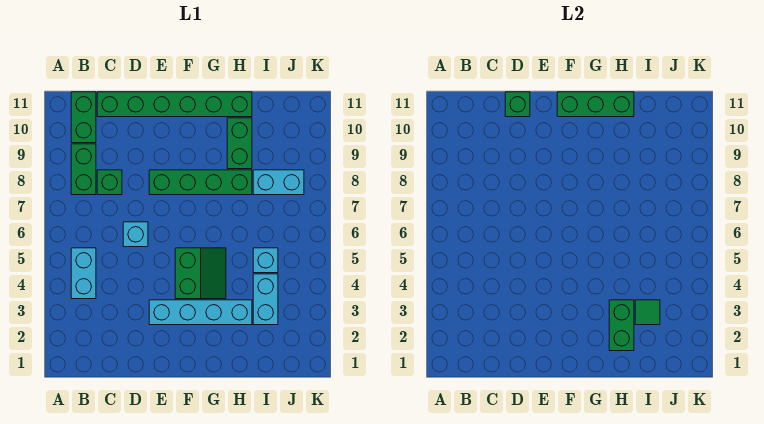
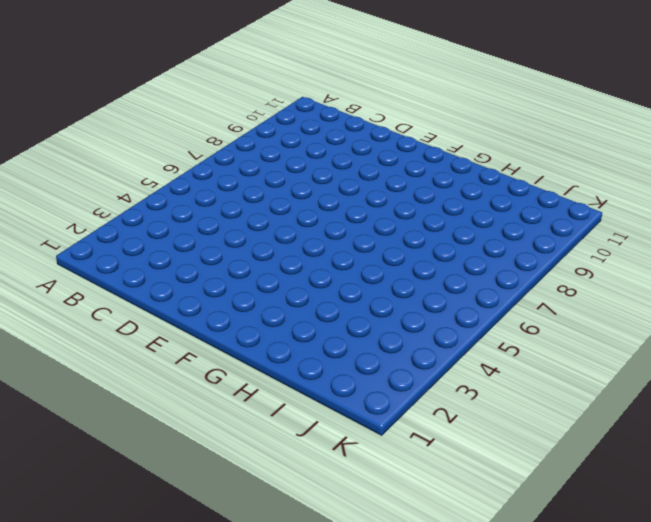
none -> cyan 1x2 brick [71,248,96,299]
none -> green 1x2 brick [71,144,96,195]
none -> green 1x2 brick [71,92,96,143]

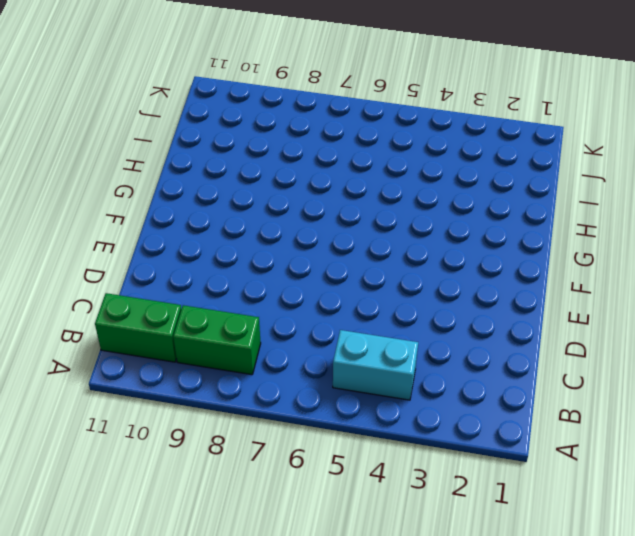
none -> green 1x1 brick [97,170,122,195]
none -> green 1x6 brick [97,92,252,117]
none -> cyan 1x1 brick [123,222,148,247]

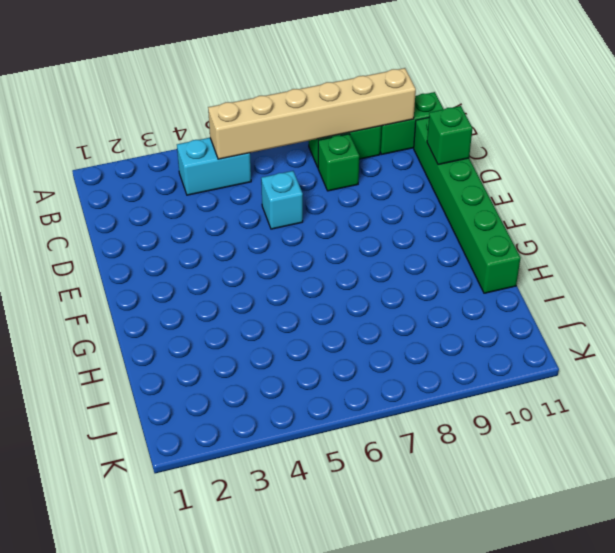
tan 1x6 brick [208,68,416,159] -> none
none -> cyan 1x4 brick [149,300,252,325]
none -> green 1x4 brick [149,170,252,195]
none -> green 2x2 slope [175,248,226,299]

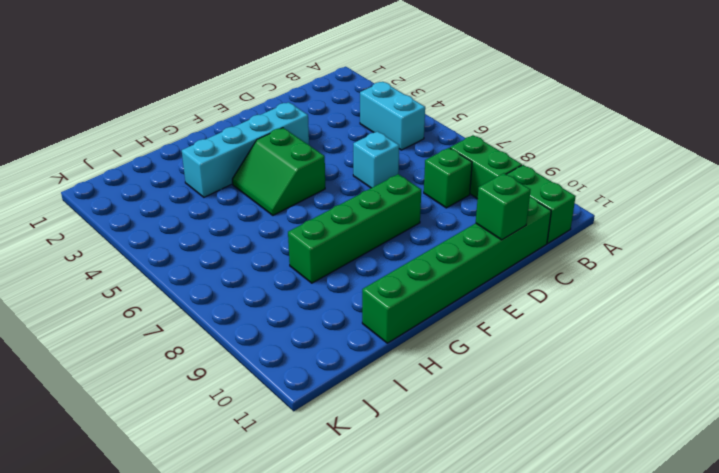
none -> green 1x2 brick [227,118,252,169]
none -> cyan 1x2 brick [253,274,278,325]
none -> cyan 1x1 brick [253,248,278,273]

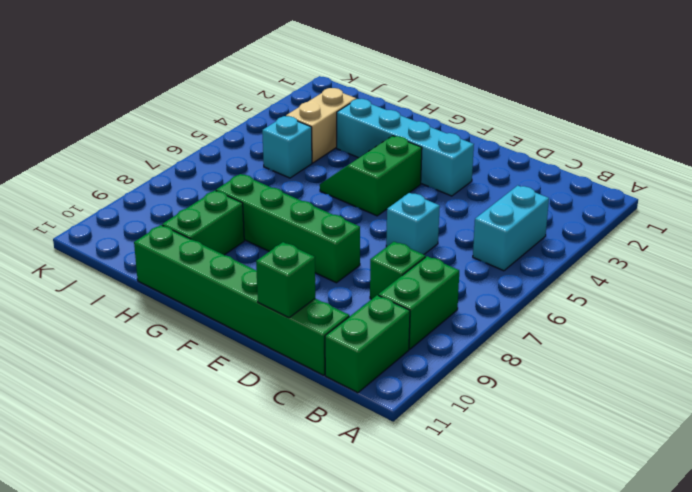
tan 1x2 brick [286,88,356,163] -> cyan 1x2 brick [253,274,278,325]
none -> cyan 1x2 brick [253,170,304,195]
none -> green 1x3 brick [557,92,634,117]
none -> green 1x2 brick [609,300,634,351]

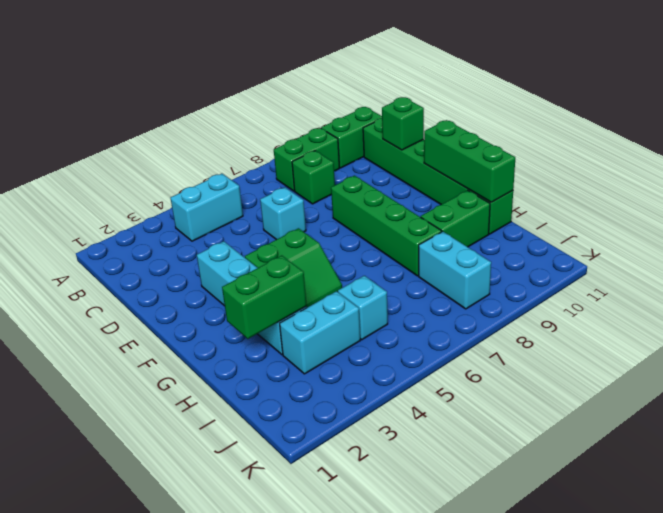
none -> green 1x1 tile [635,300,660,325]

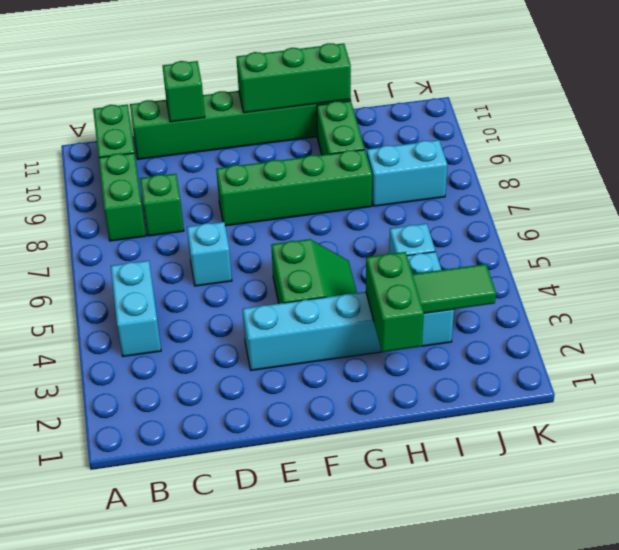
green 1x2 tile [413,264,496,313] -> green 1x1 tile [635,300,660,325]

